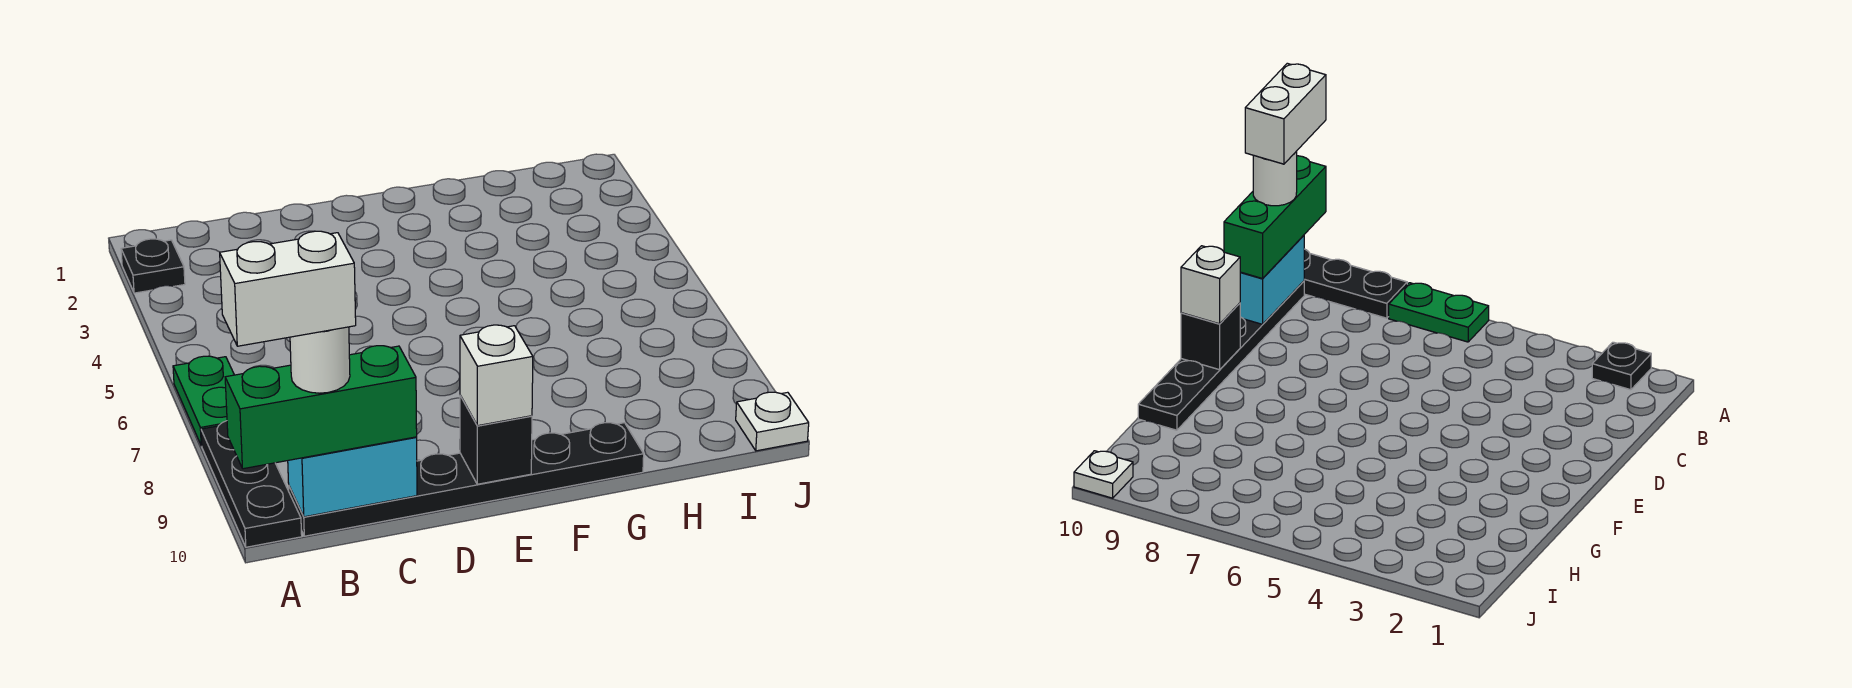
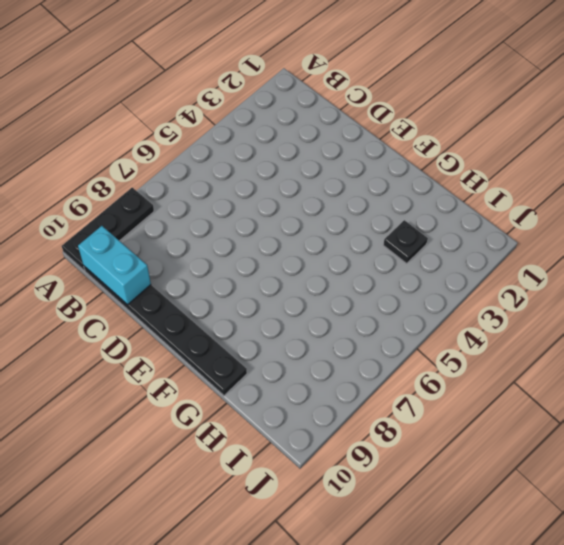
black 1x1 plate [383,220,428,263] -> black 1x1 plate moved to [121,239,185,293]
none -> green 1x2 plate [173,356,234,446]
none -> white 1x1 plate [736,392,809,451]

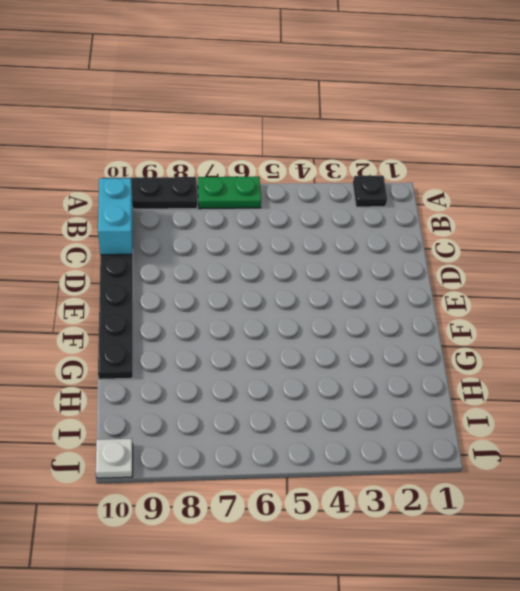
none -> black 1x1 brick [460,396,532,484]
none -> green 1x3 brick [225,346,417,469]

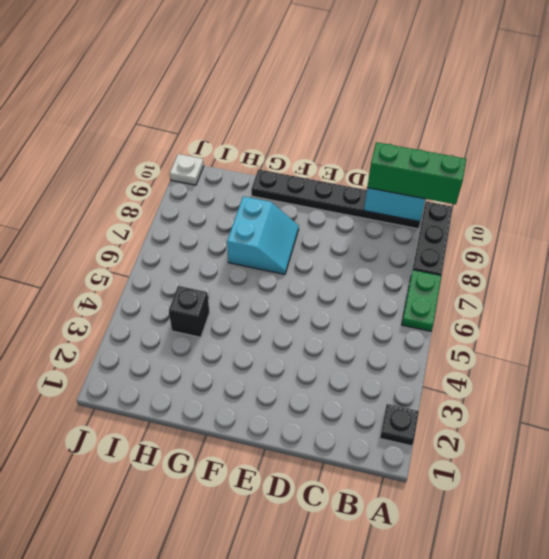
cyan 2x2 slope [227,196,299,274] -> none
black 1x1 brick [169,286,210,337] -> black 1x1 brick moved to [460,396,532,484]
none -> white 1x1 brick [460,325,533,426]
none -> white 1x1 round brick [290,327,350,393]

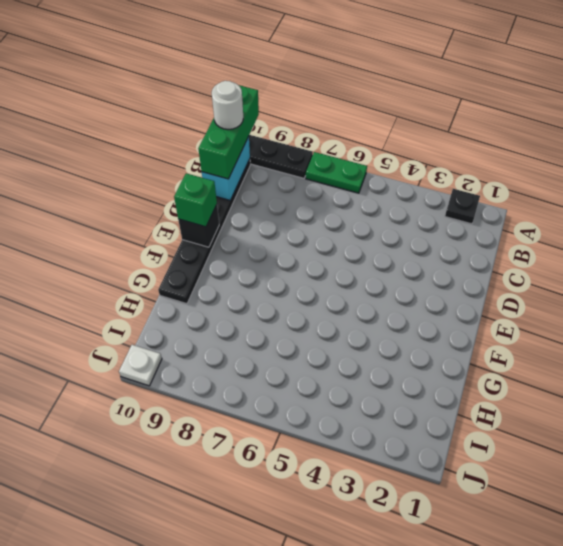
green 1x1 brick [174,173,217,227] -> white 1x1 brick [460,325,533,426]
none -> white 1x2 brick [220,231,356,346]

